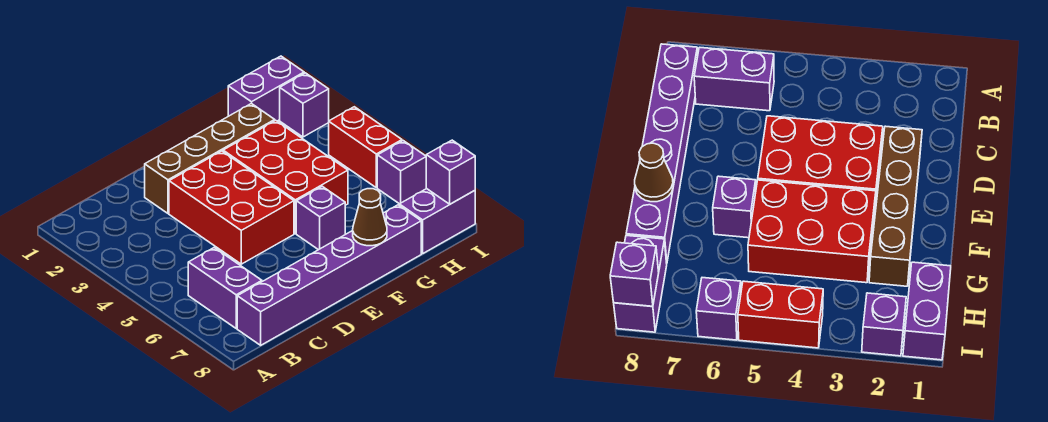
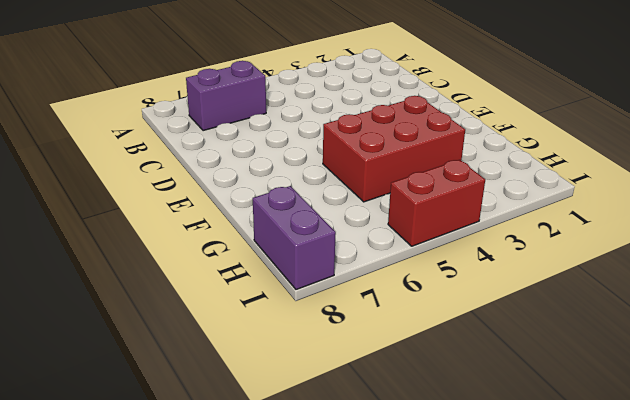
none -> purple 1x6 brick [237,205,421,345]
none -> brown 1x4 brick [145,103,275,213]
none -> red 2x3 brick [169,151,294,264]

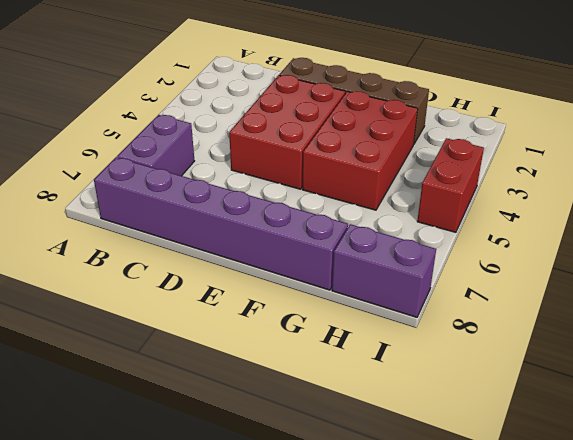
none -> purple 1x1 brick [296,186,345,250]
none -> purple 1x2 brick [228,56,304,121]
none -> purple 1x1 brick [280,73,329,137]

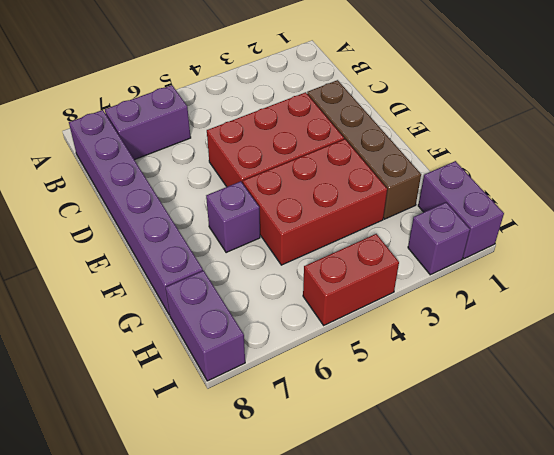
none -> purple 1x1 brick [377,141,426,204]
none -> brown 1x1 cone [353,189,387,246]
none -> purple 1x1 brick [426,140,475,204]

